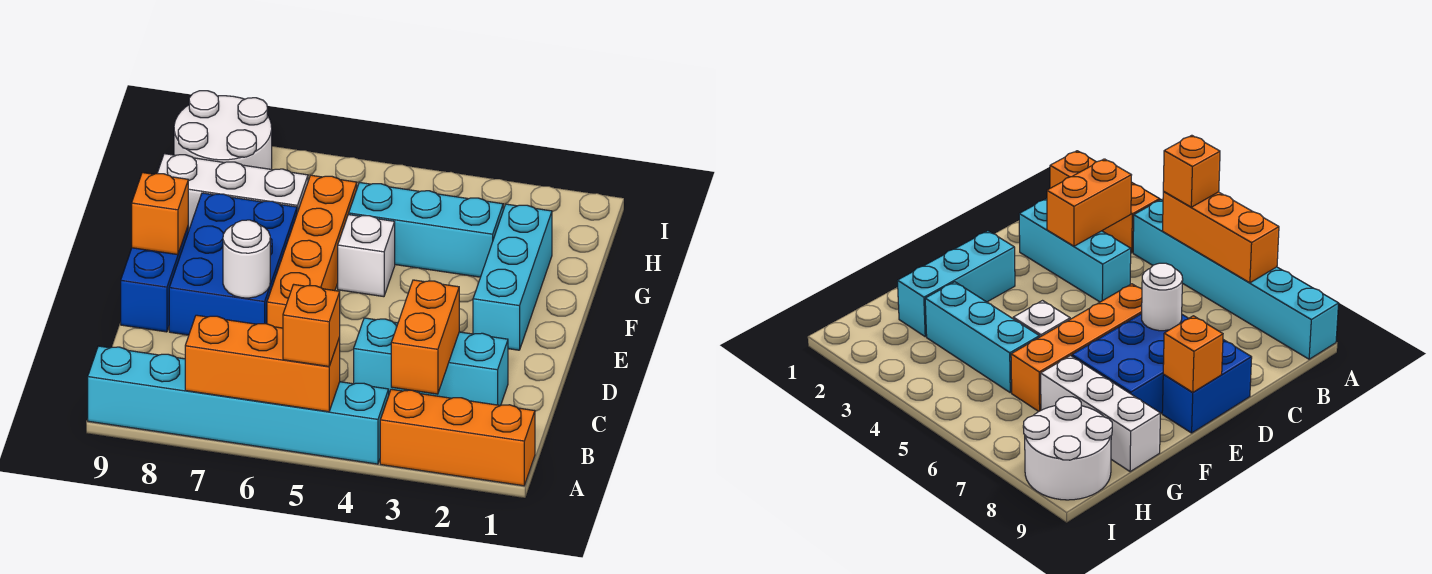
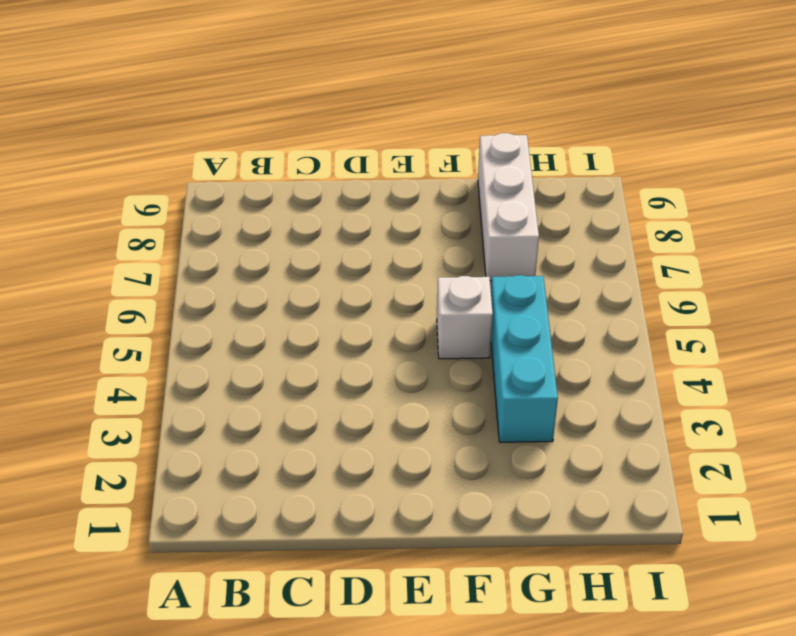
none -> orange 1x3 brick [380,389,535,486]
none -> cyan 1x6 brick [88,346,389,464]
none -> cyan 1x3 brick [354,318,508,406]

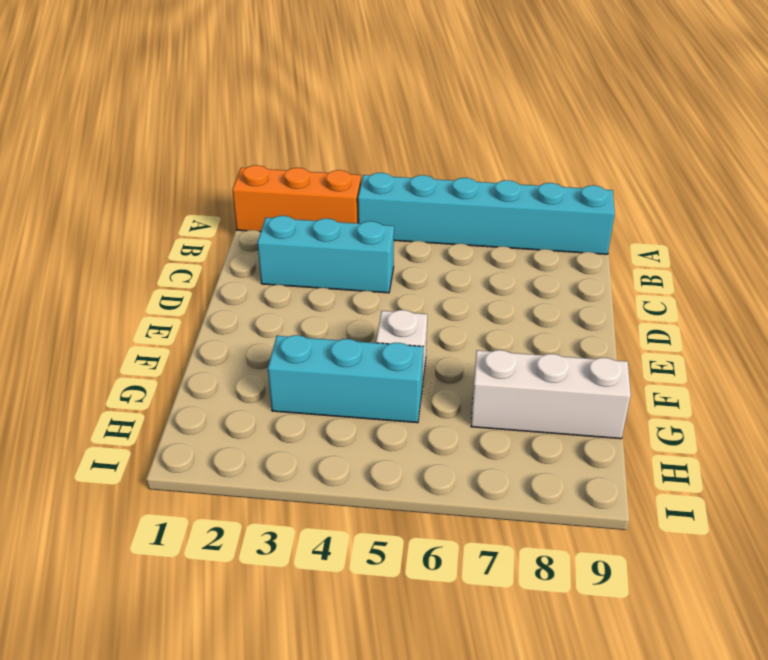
none -> orange 1x4 brick [267,175,357,328]
none -> blue 2x3 brick [169,193,297,335]
none -> blue 1x2 brick [121,227,188,332]

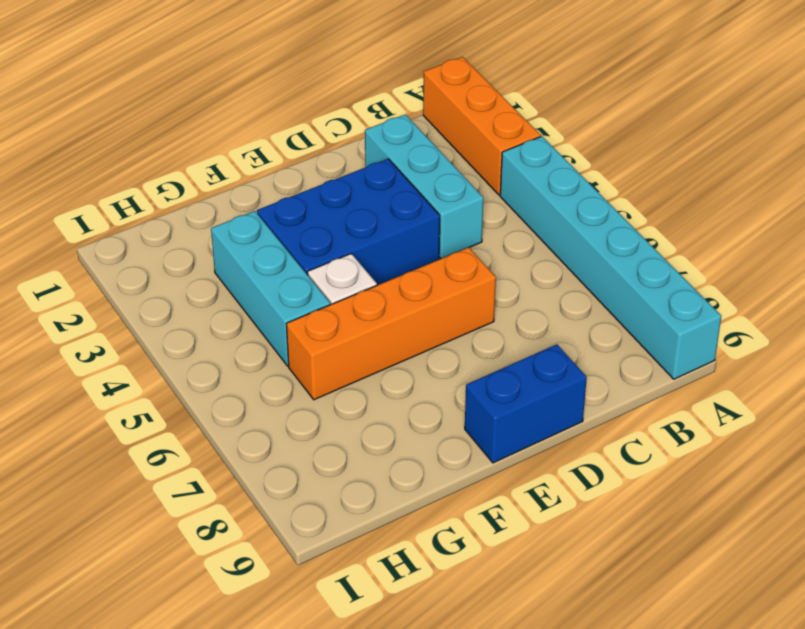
blue 2x3 brick [257,159,440,285] -> blue 2x3 brick moved to [169,193,297,335]
none -> cyan 1x3 brick [473,204,552,350]
none -> white 1x3 brick [157,154,308,231]
none -> white 2x2 round brick [174,91,272,169]

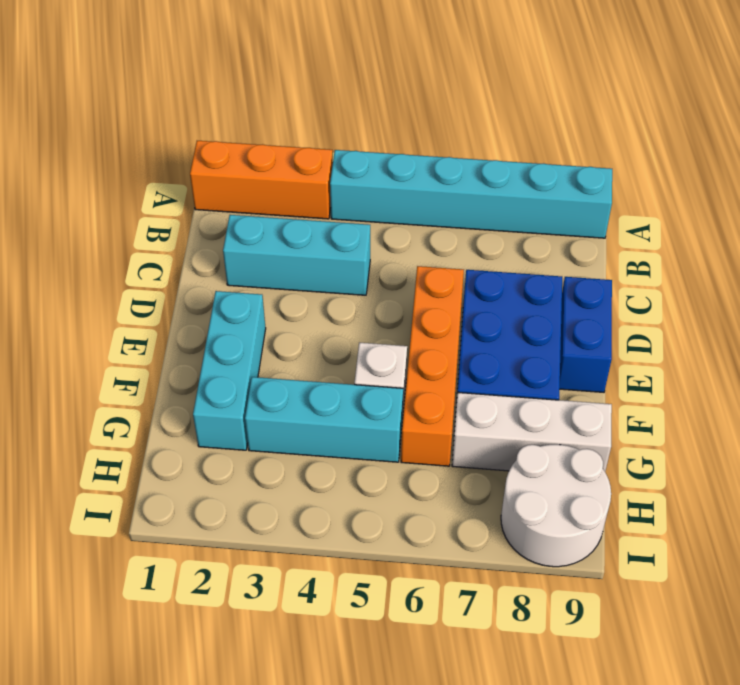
none -> orange 1x3 brick [185,315,340,412]
none -> orange 1x2 brick [391,280,459,394]
none -> white 1x1 round brick [223,220,270,298]

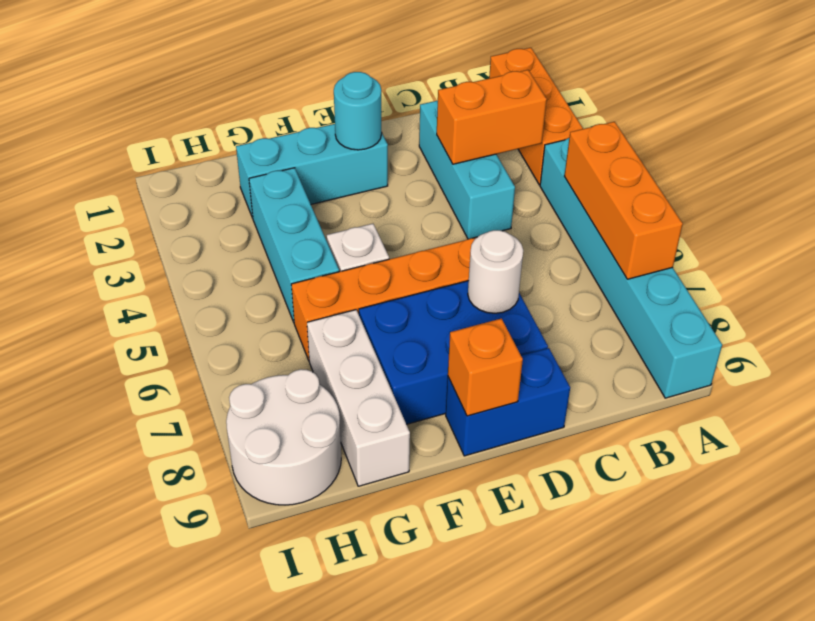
cyan 1x1 round brick [334,72,382,150] -> none
none -> orange 1x1 brick [283,284,340,366]

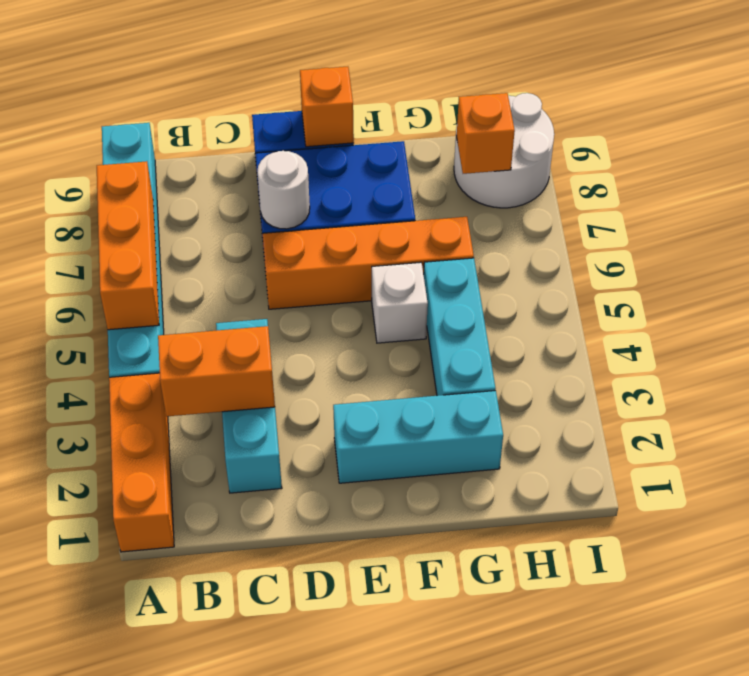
orange 1x1 brick [457,93,515,174] -> orange 1x1 brick moved to [283,284,340,366]
none -> white 1x3 brick [157,154,308,231]

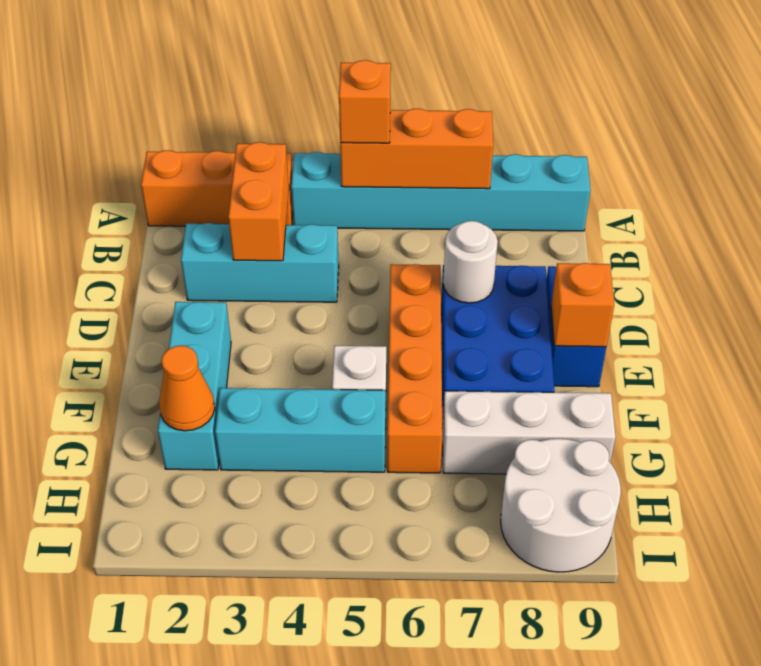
orange 1x1 cone [159,346,215,431] -> none

